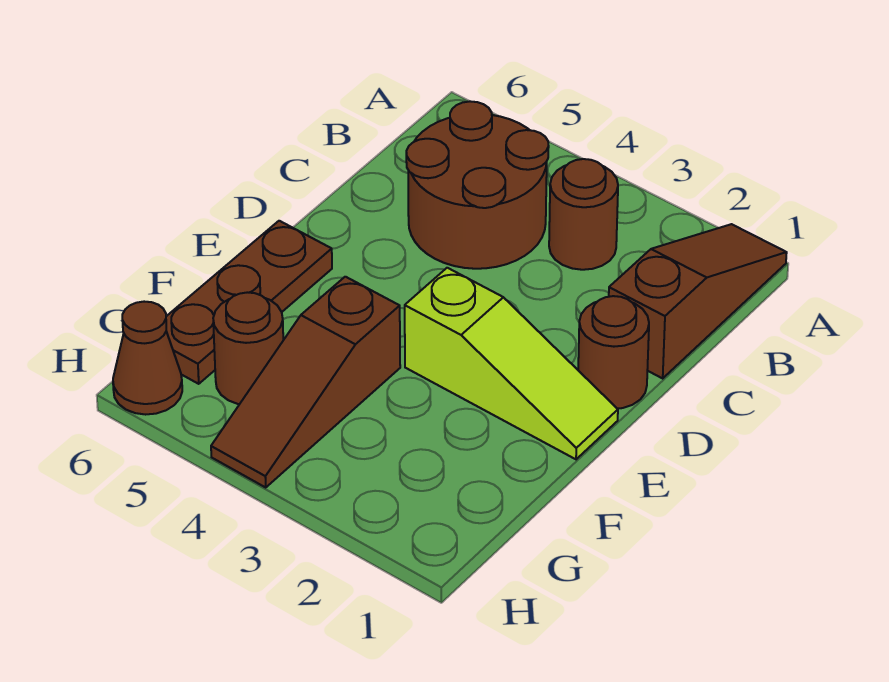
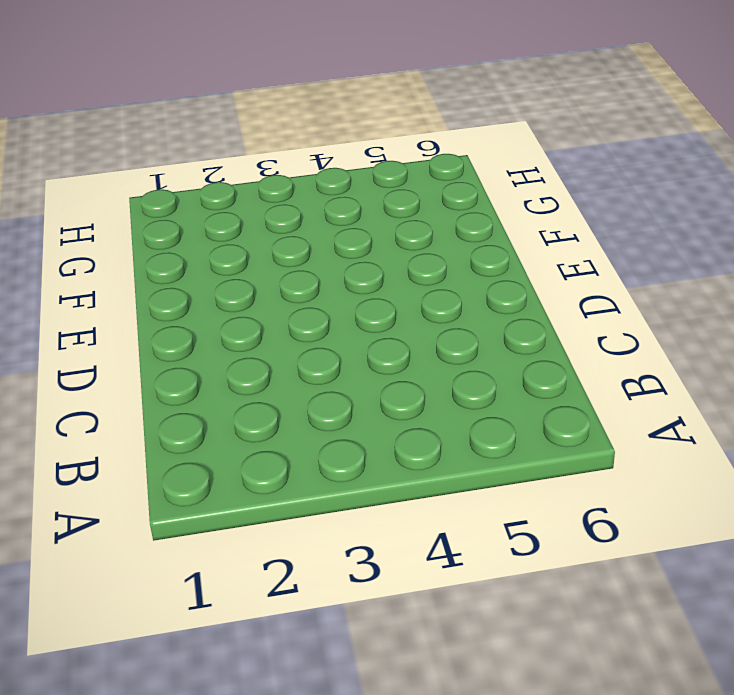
none -> brown 1x3 slope [609,224,787,378]
none -> brown 1x1 round brick [549,159,618,270]

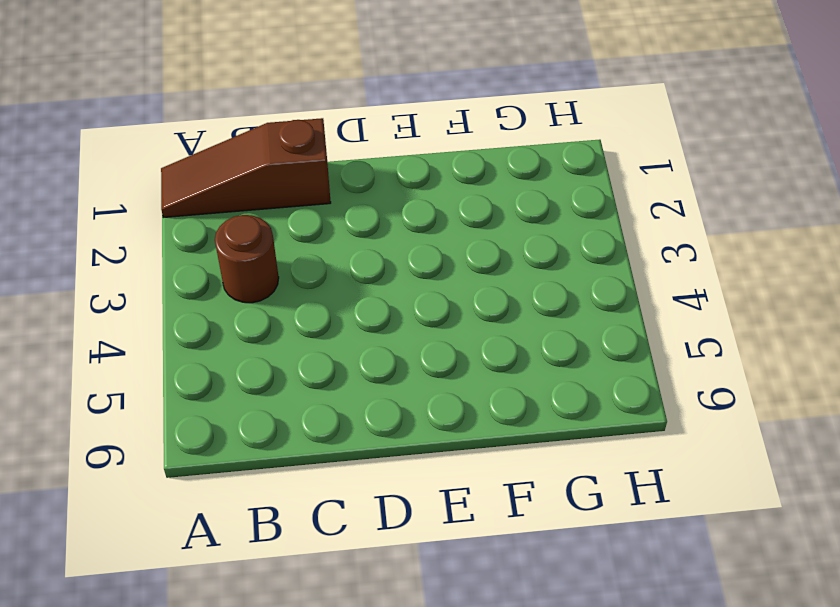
none -> brown 2x2 round brick [406,101,549,269]
none -> brown 1x1 round brick [578,296,649,409]

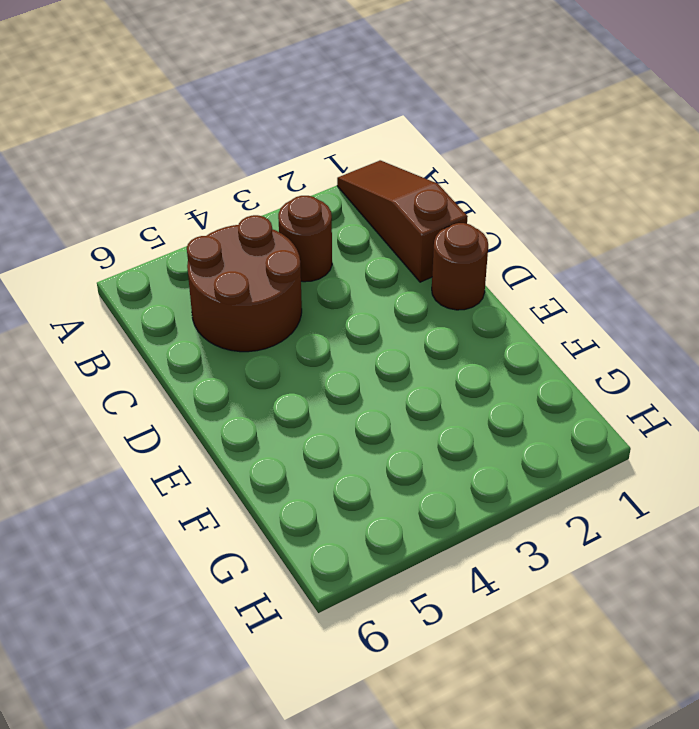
none -> lime 1x3 slope [405,268,618,459]
none -> brown 1x3 plate [166,221,332,384]

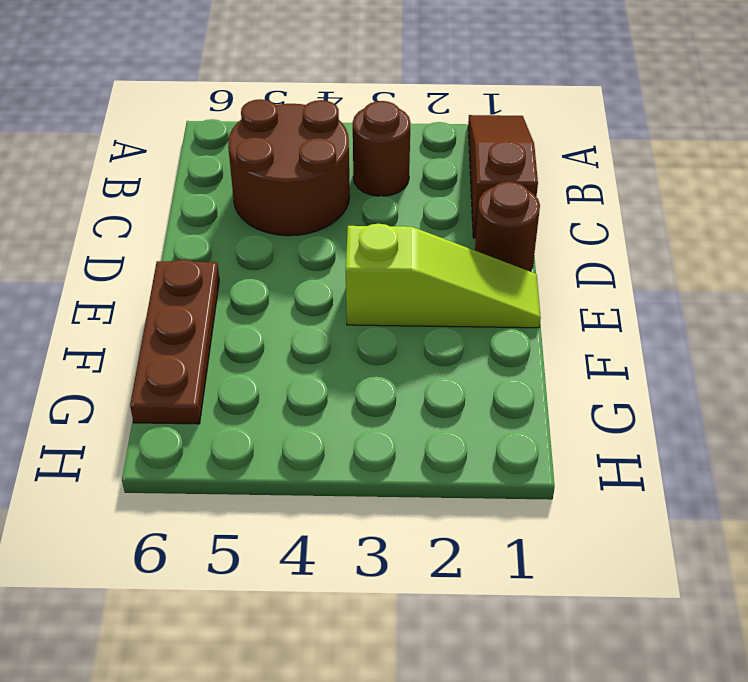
none -> brown 1x3 slope [211,277,400,487]
none -> brown 1x1 round brick [213,292,283,404]

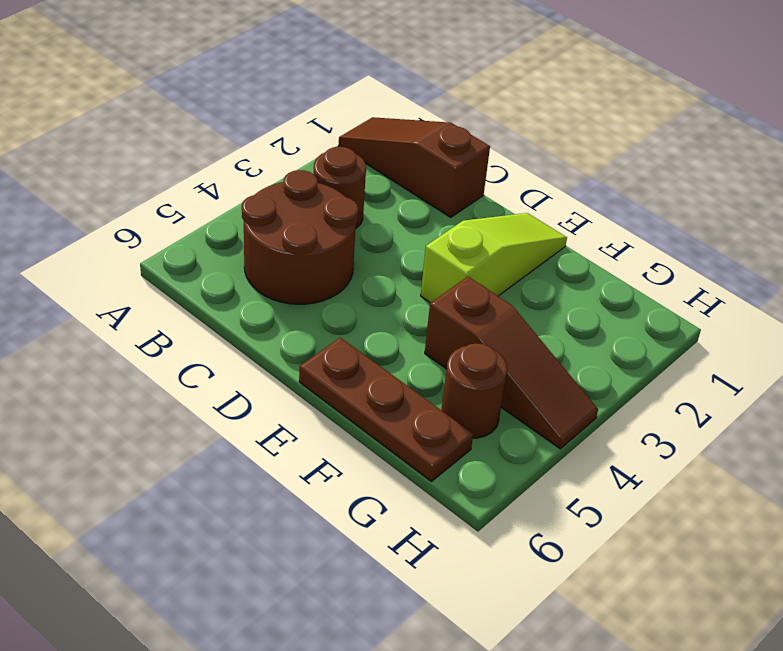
none -> brown 1x1 round brick [578,296,649,409]
none -> brown 1x1 cone [113,302,182,415]

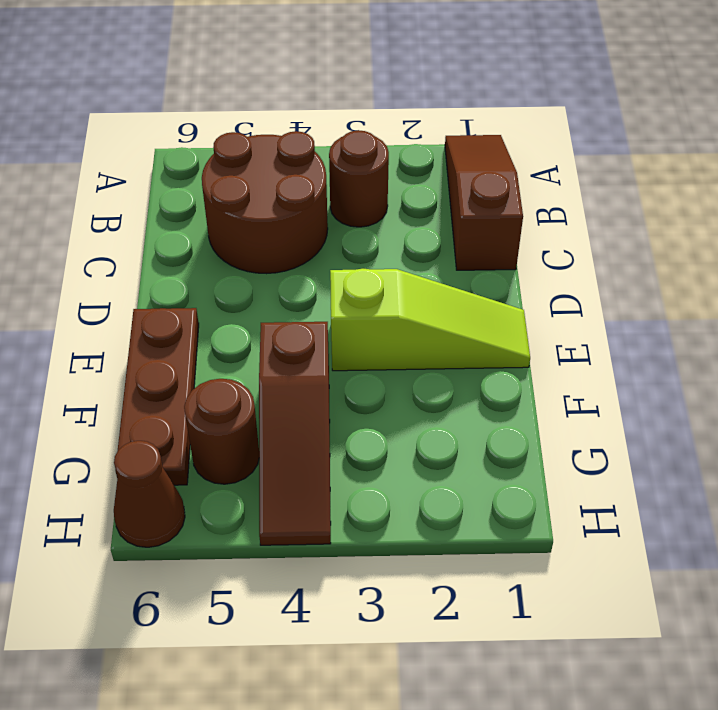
none -> brown 1x1 round brick [578,296,649,409]

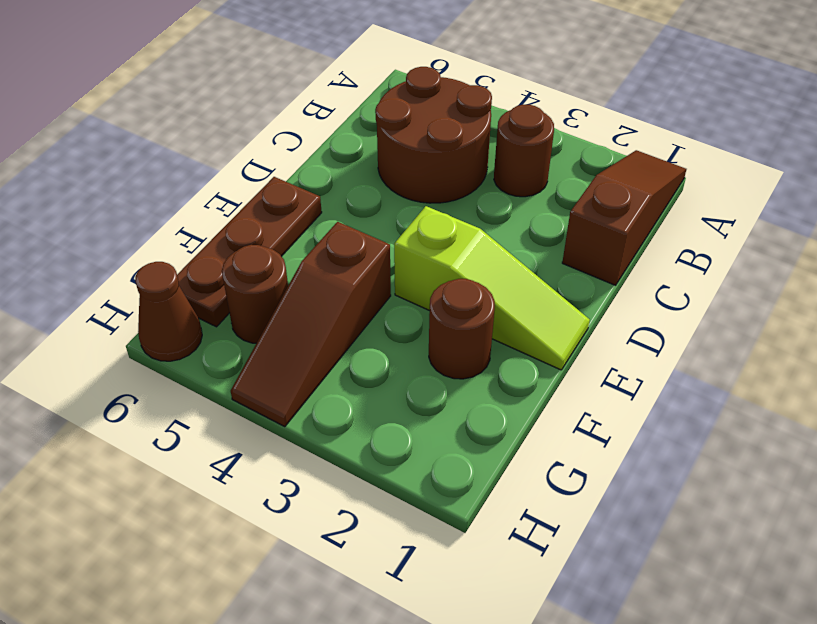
brown 1x1 round brick [429,279,495,379] -> brown 1x1 round brick moved to [578,296,649,409]

